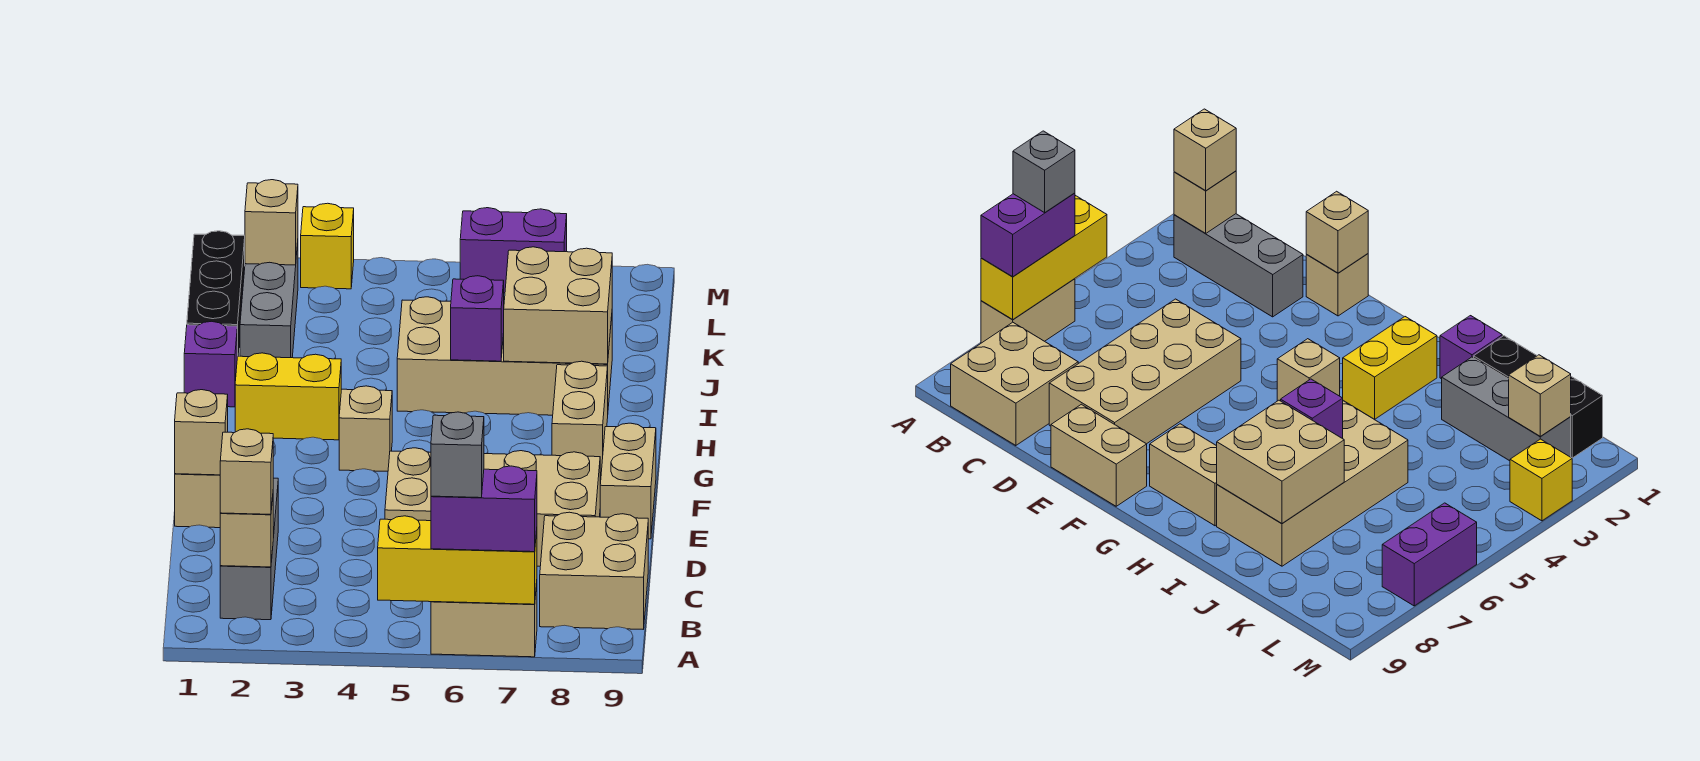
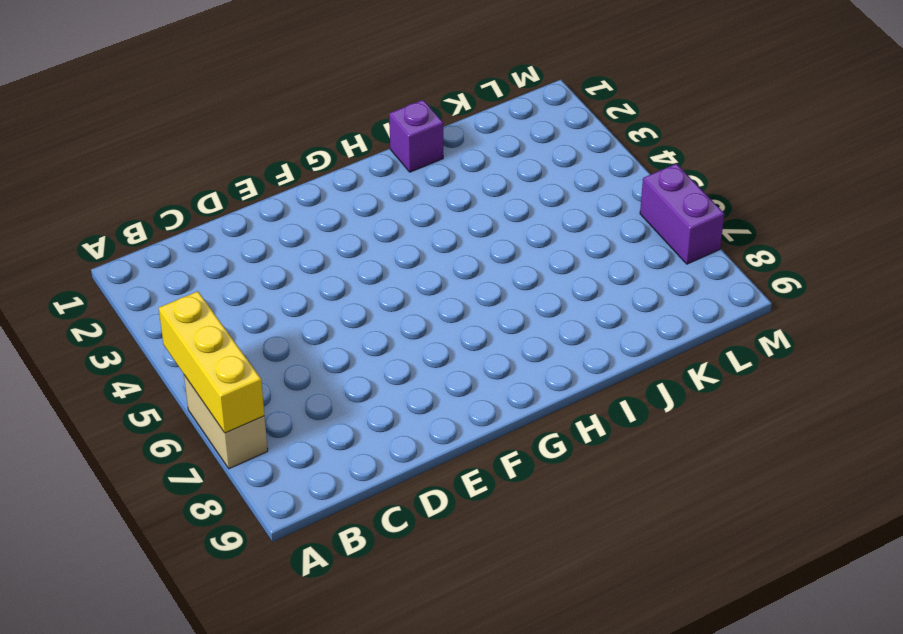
none -> grey 1x3 brick [220,478,278,620]
none -> tan 2x2 brick [540,512,648,629]
none -> tan 2x4 brick [385,448,600,566]

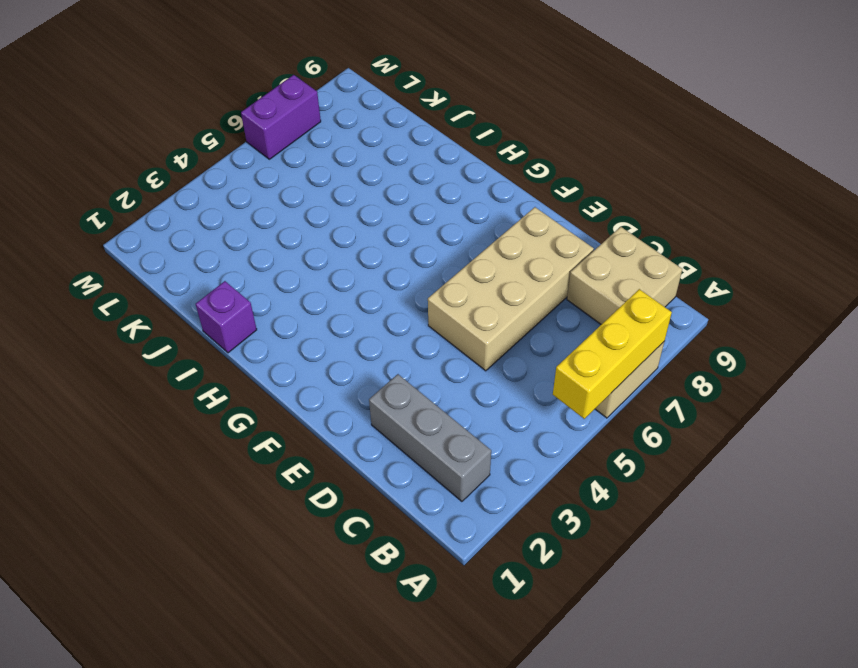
none -> tan 1x1 brick [175,474,220,528]
none -> tan 1x2 brick [600,423,656,539]
none -> tan 1x1 brick [339,386,392,471]

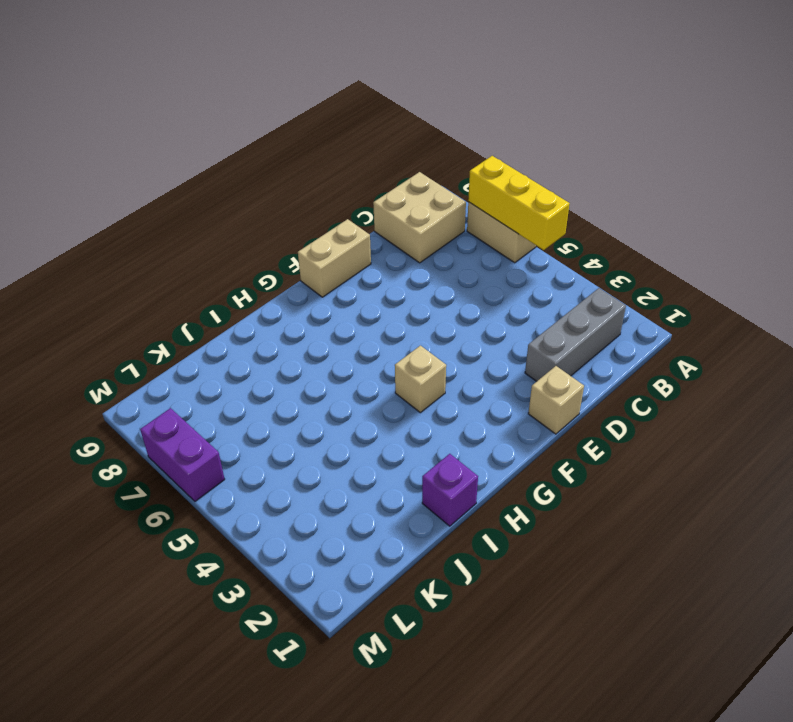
none -> tan 2x4 brick [385,448,600,566]
none -> tan 1x2 brick [552,361,608,477]
none -> yellow 1x2 brick [235,353,341,440]

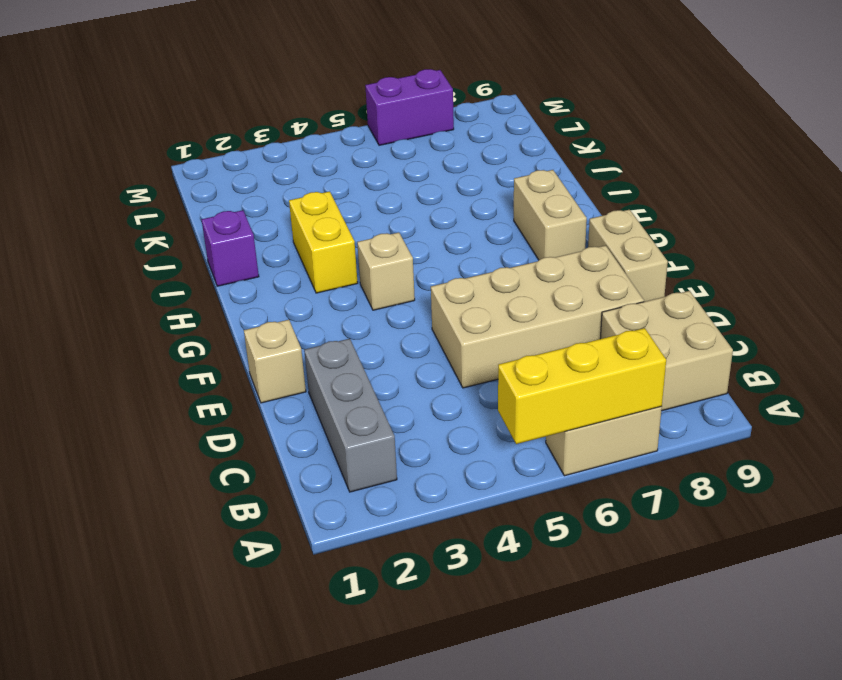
yellow 1x2 brick [289,191,358,293] -> yellow 1x2 brick turned to [235,353,341,440]
none -> tan 2x4 brick [397,297,612,415]
none -> black 1x3 brick [187,231,245,356]
none -> grey 1x3 brick [240,243,298,358]

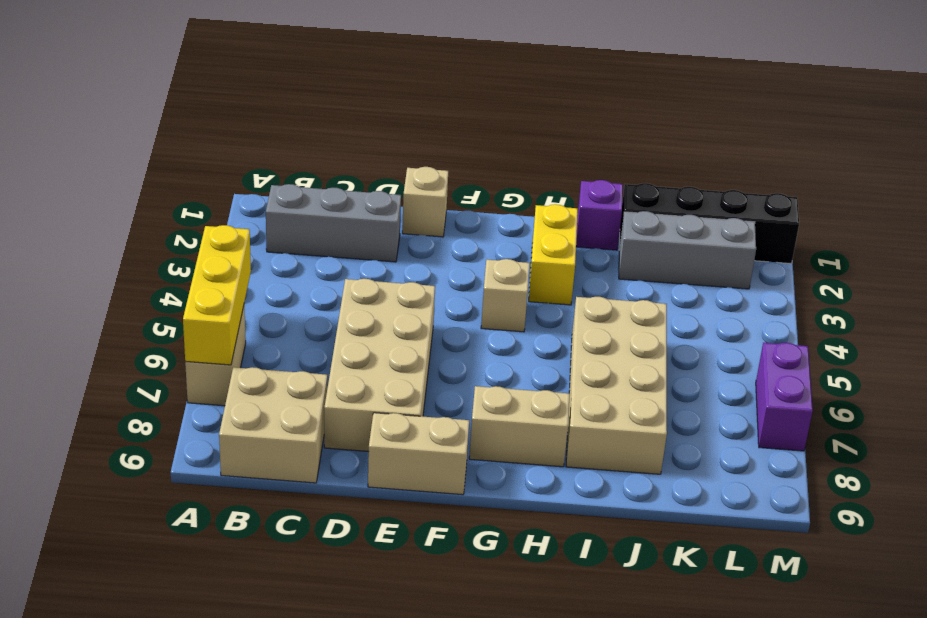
black 1x4 brick [619,183,799,264] -> black 1x3 brick [187,231,245,356]
none -> yellow 1x1 brick [301,203,354,289]
none -> tan 1x1 brick [220,498,273,567]
none -> tan 1x1 brick [175,390,228,475]

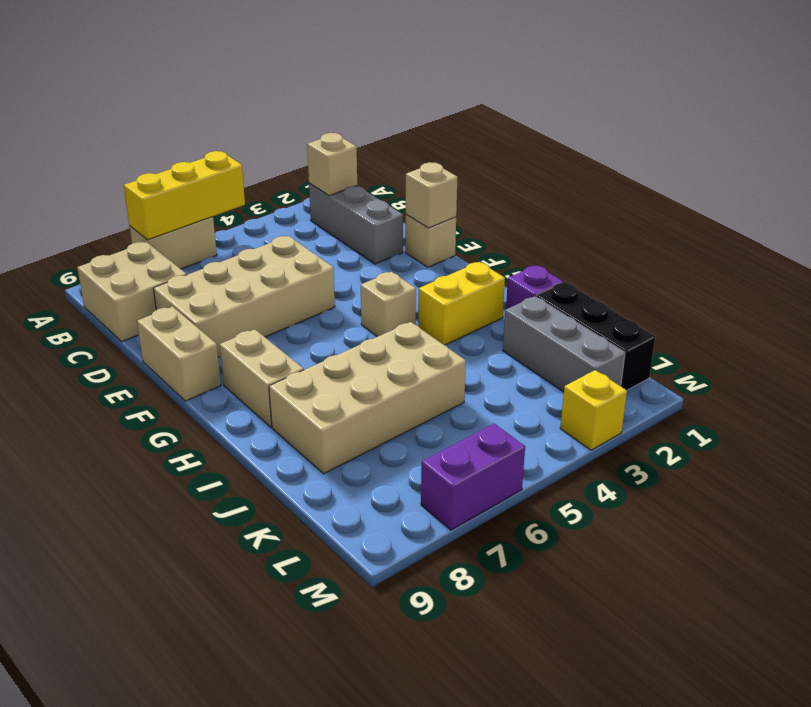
none -> purple 1x1 brick [451,276,504,361]
none -> tan 2x2 brick [504,247,612,364]
none -> tan 1x1 brick [245,180,298,265]

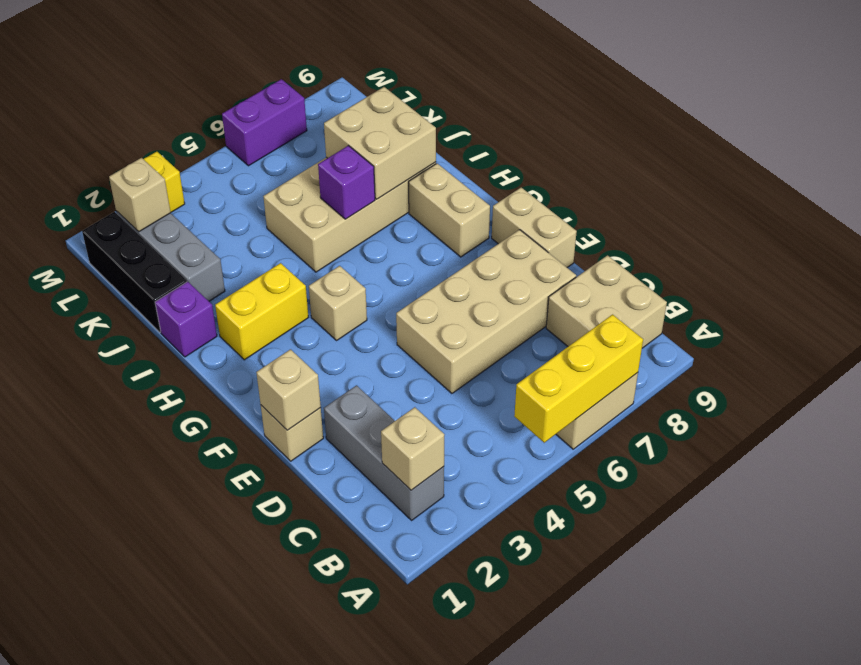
none -> purple 1x2 brick [431,466,537,552]
none -> tan 1x1 brick [220,429,273,514]
none -> grey 1x1 brick [431,412,484,498]

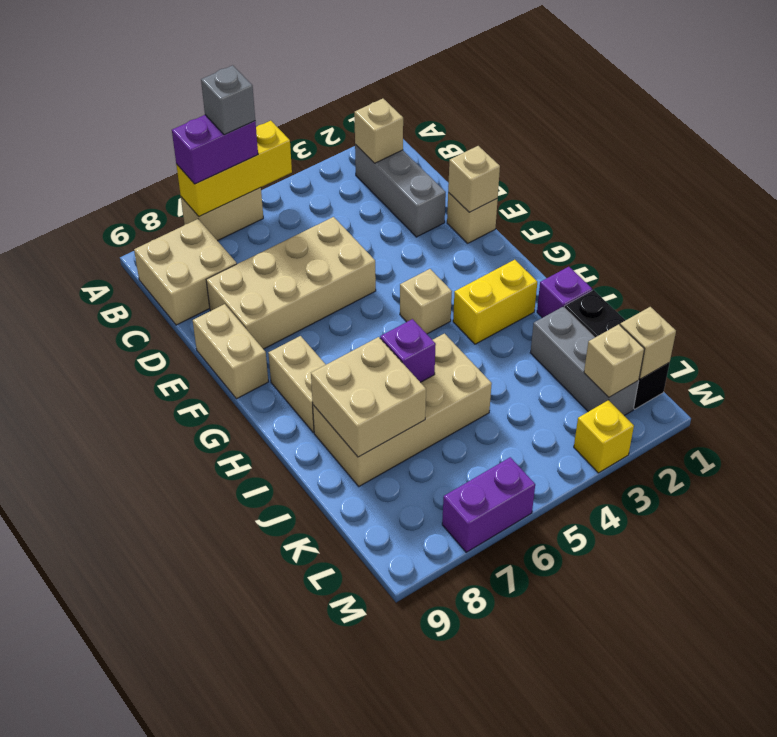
tan 1x1 brick [620,307,676,379] -> tan 1x1 brick moved to [220,429,273,514]

